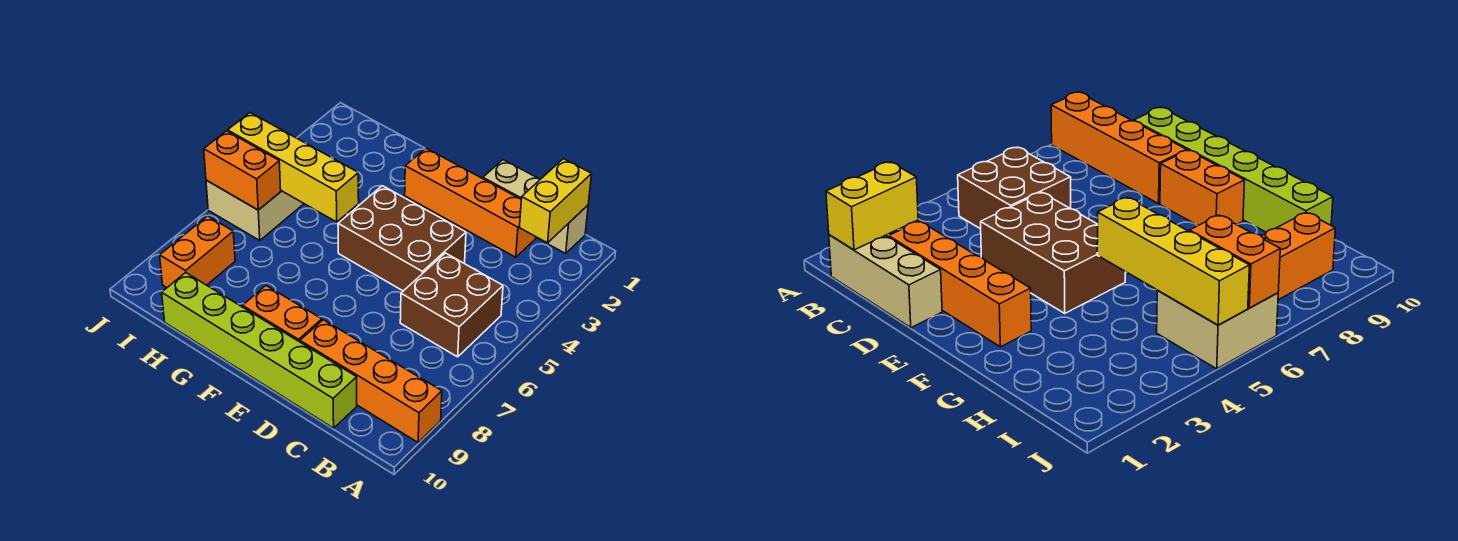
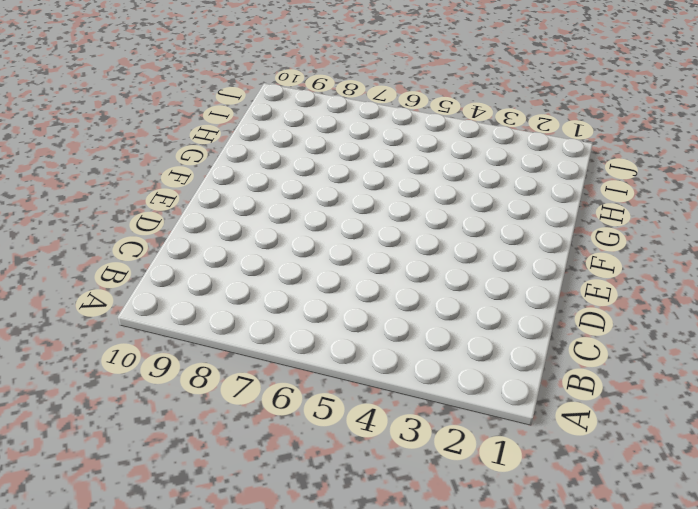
none -> orange 1x4 brick [300,320,442,442]
none -> tan 1x3 brick [483,160,588,253]
none -> brown 2x2 brick [400,253,503,357]

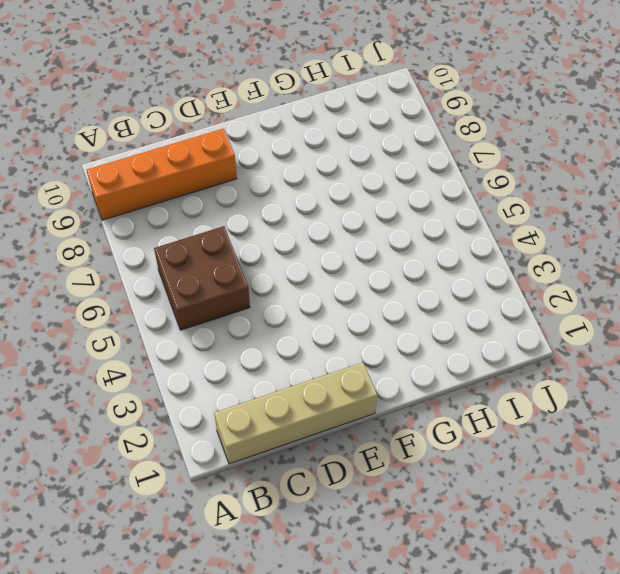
tan 1x4 brick [214,362,377,464] -> tan 1x3 brick [483,160,588,253]
none -> orange 1x4 brick [405,148,536,257]
none -> lime 1x6 brick [162,273,357,428]
none -> brown 2x3 brick [338,186,466,291]

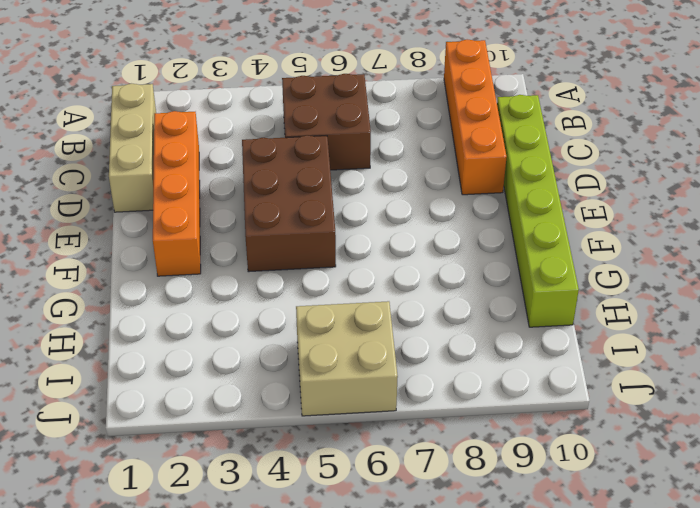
none -> orange 1x2 brick [243,286,322,342]
none -> orange 1x2 brick [160,216,235,288]
none -> yellow 1x2 brick [519,159,592,243]

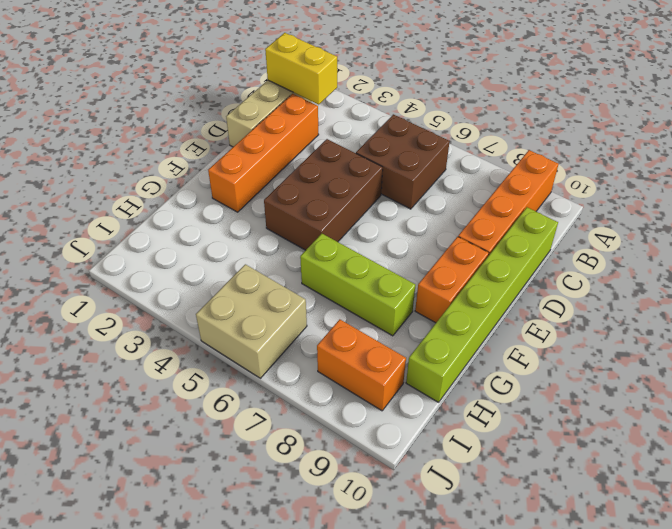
lime 1x3 brick [300,234,416,336] -> none
none -> yellow 1x4 brick [228,113,359,222]
none -> orange 1x2 brick [204,131,281,210]

